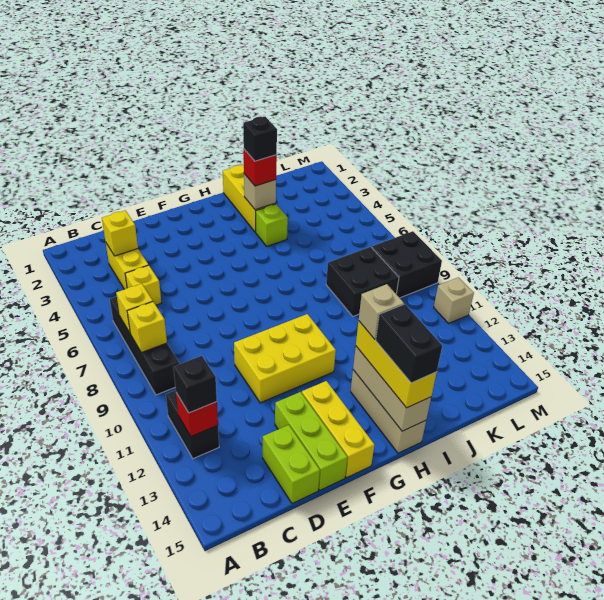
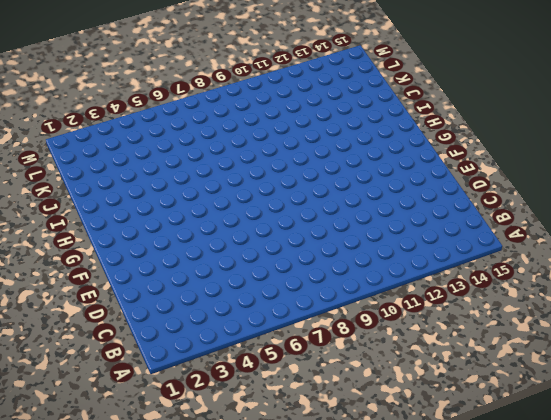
none -> black 1x4 brick [110,296,179,395]
none -> black 1x2 brick [166,390,219,459]
none -> yellow 1x2 brick [106,243,148,289]

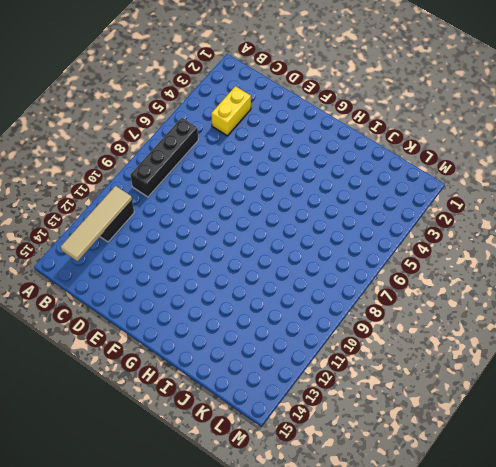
tan 1x4 tile [60,186,132,261] -> red 1x1 brick [176,393,218,436]
none -> yellow 1x1 brick [125,265,161,305]
none -> lime 1x2 brick [263,425,320,504]
none -> yellow 2x3 brick [234,314,336,403]

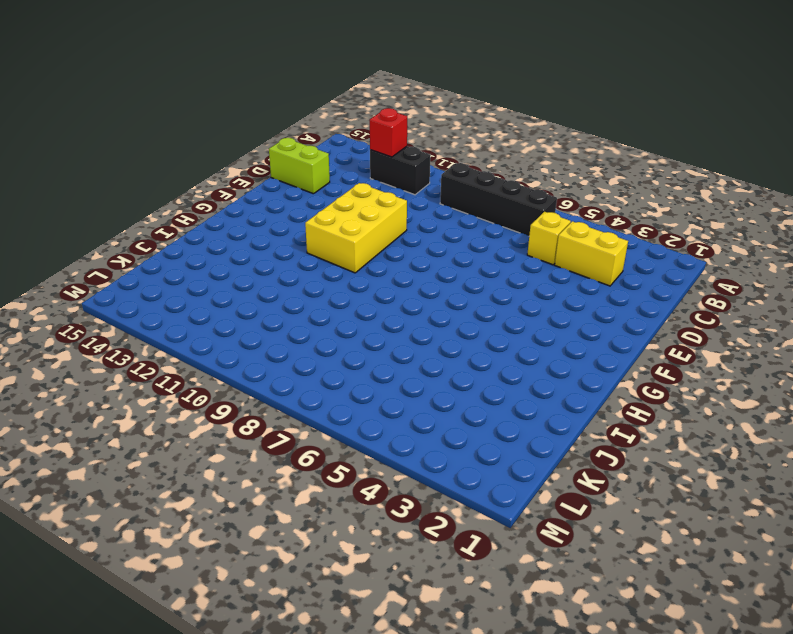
none -> lime 1x3 brick [275,392,348,490]
none -> yellow 1x3 brick [302,381,374,478]
none -> tan 1x3 brick [351,370,426,453]

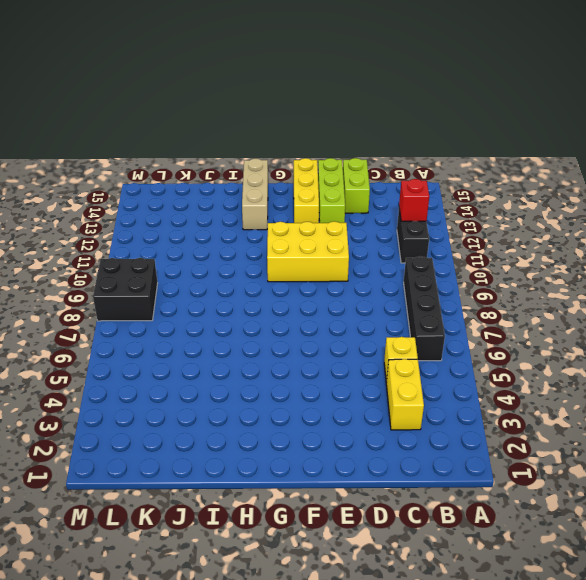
none -> yellow 1x3 brick [223,165,276,232]
none -> lime 1x1 brick [256,204,288,246]
none -> black 2x2 brick [326,247,399,316]

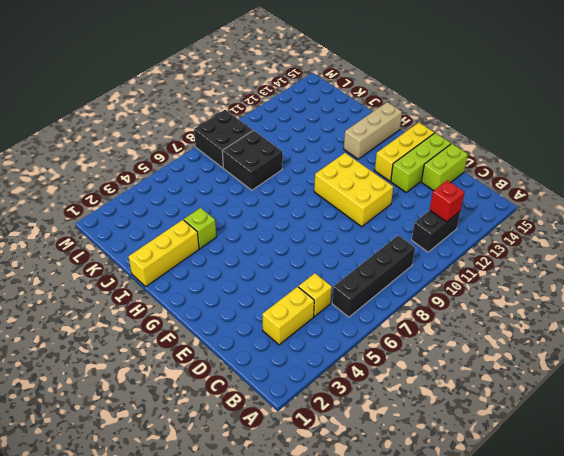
none -> tan 1x1 brick [434,277,474,323]
none -> yellow 1x1 brick [116,284,153,333]
none -> yellow 1x1 brick [127,302,167,352]

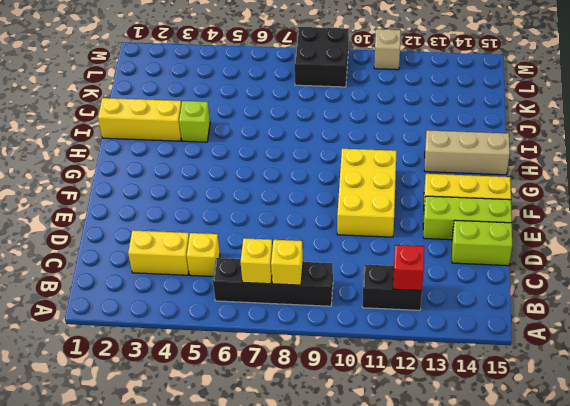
none -> black 2x2 brick [326,247,399,316]
none -> yellow 1x1 brick [102,210,138,256]
none -> tan 1x3 brick [353,347,431,431]

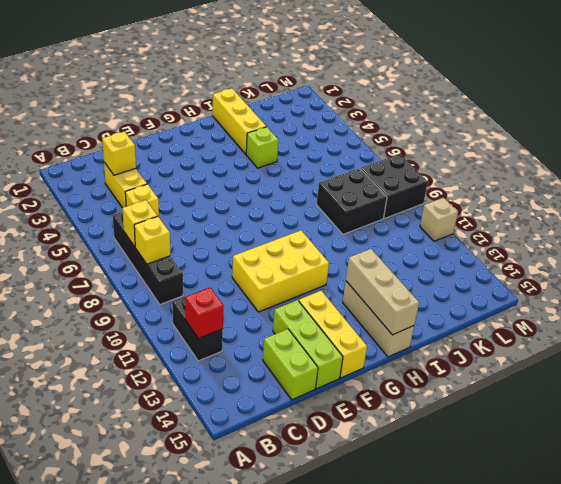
none -> tan 1x1 brick [244,174,276,210]
none -> black 1x1 brick [173,356,217,413]
none -> yellow 1x3 brick [356,321,437,408]

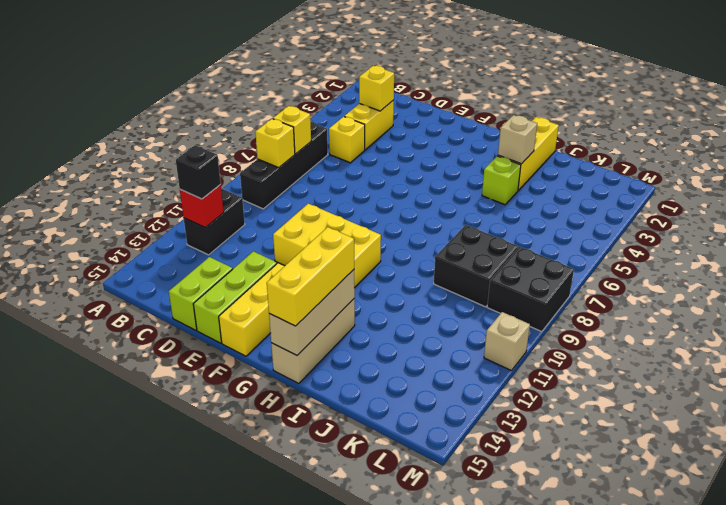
none -> red 1x1 brick [244,149,277,186]
none -> tan 1x1 brick [359,284,404,340]
none -> black 1x2 brick [376,304,442,383]

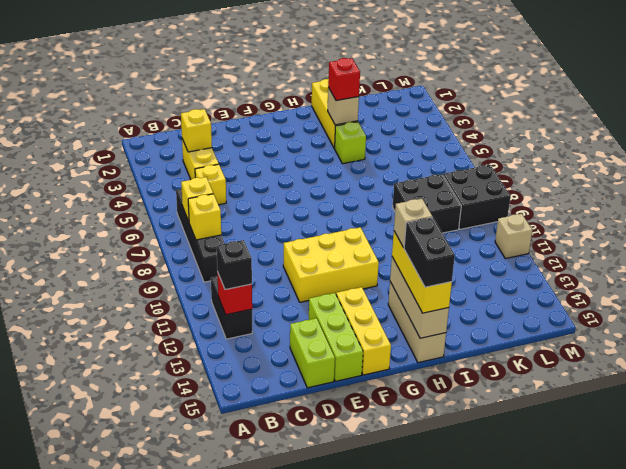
none -> black 1x1 brick [243,117,277,161]

